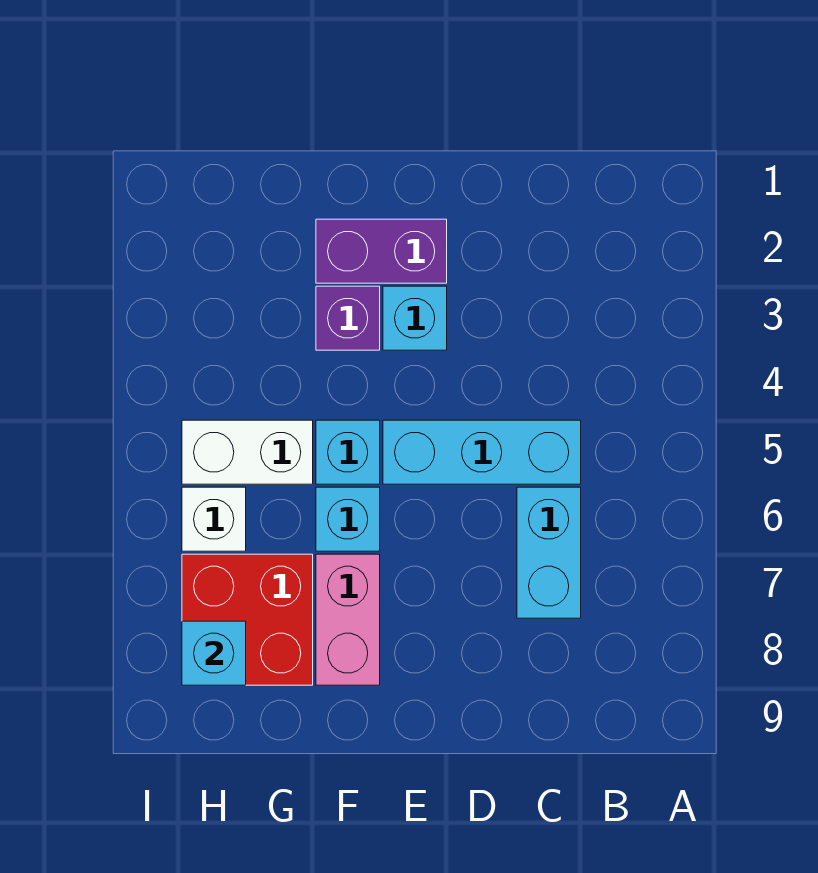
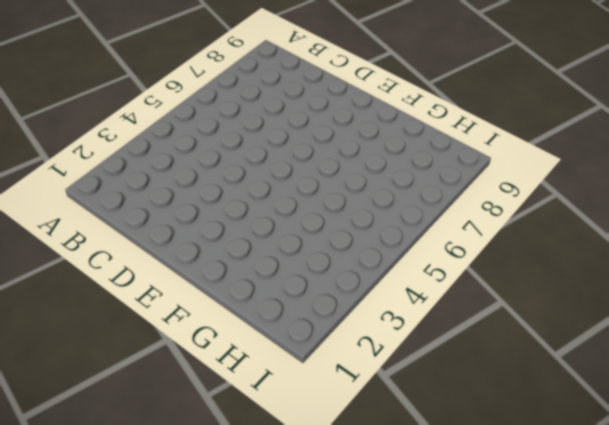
none -> cyan 1x3 brick [383,420,581,484]
none -> cyan 1x2 brick [517,487,581,618]
none -> purple 1x2 brick [316,219,447,283]

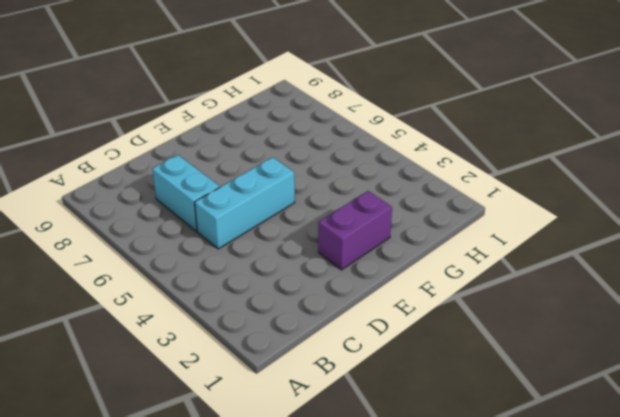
none -> cyan 1x1 brick [383,286,447,350]
none -> purple 1x1 brick [316,286,380,350]
none -> cyan 1x1 brick [316,420,380,484]

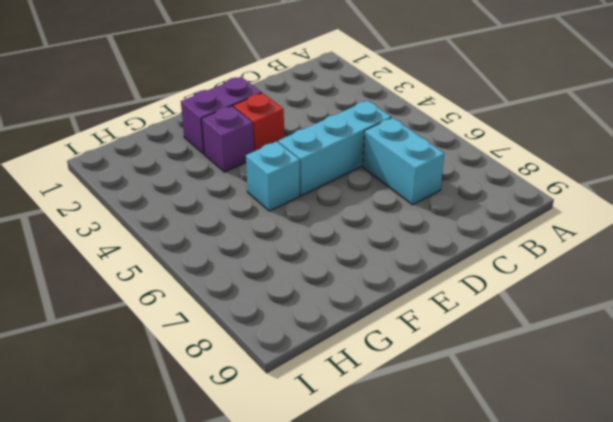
red 1x1 brick [233,93,284,151] -> cyan 1x1 brick [383,286,447,350]
none -> cyan 1x1 brick [316,487,380,551]
none -> pink 1x2 brick [316,554,380,685]
none -> white 1x2 brick [182,420,313,484]

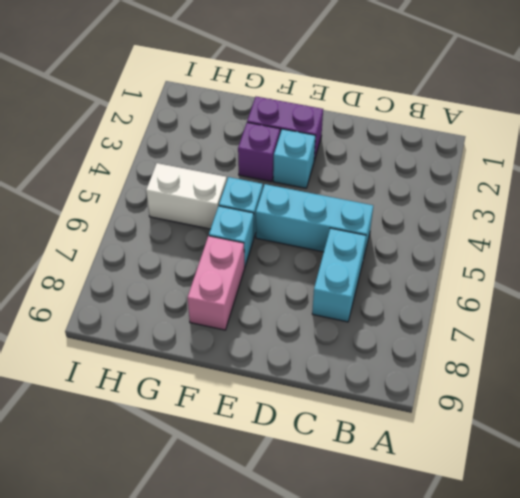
none -> red 2x2 brick [182,554,313,685]
none -> white 1x1 brick [182,487,246,551]
none -> cyan 1x1 brick [182,621,246,685]

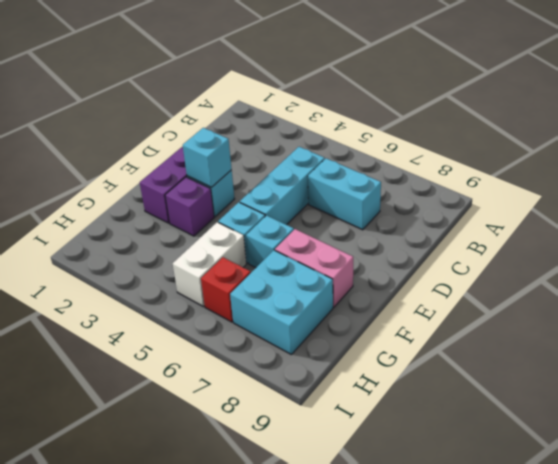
cyan 1x1 brick [183,128,232,187] -> cyan 1x1 brick moved to [182,621,246,685]
cyan 2x2 brick [230,250,333,354] -> red 2x2 brick [182,554,313,685]
red 1x1 brick [201,257,251,322] -> white 1x1 brick [182,487,246,551]

